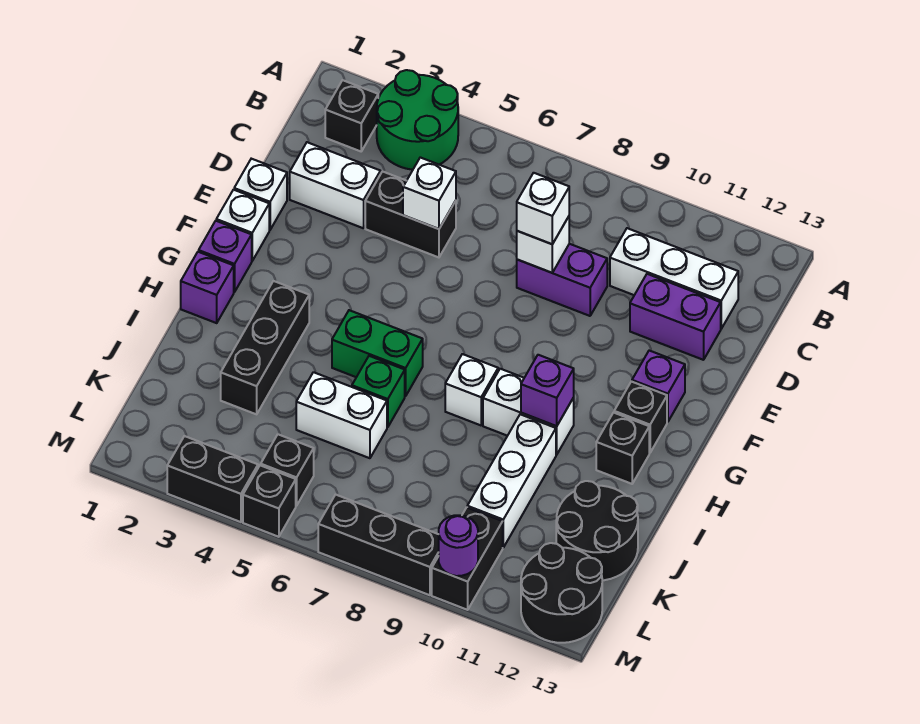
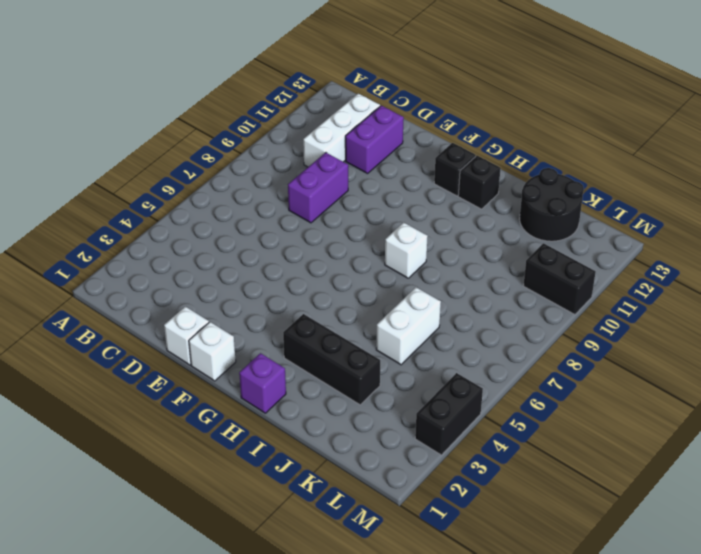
none -> green 2x2 round brick [377,70,458,170]
none -> black 1x1 brick [325,80,378,151]
none -> white 1x2 brick [290,142,381,228]
none -> black 1x2 brick [365,172,456,257]

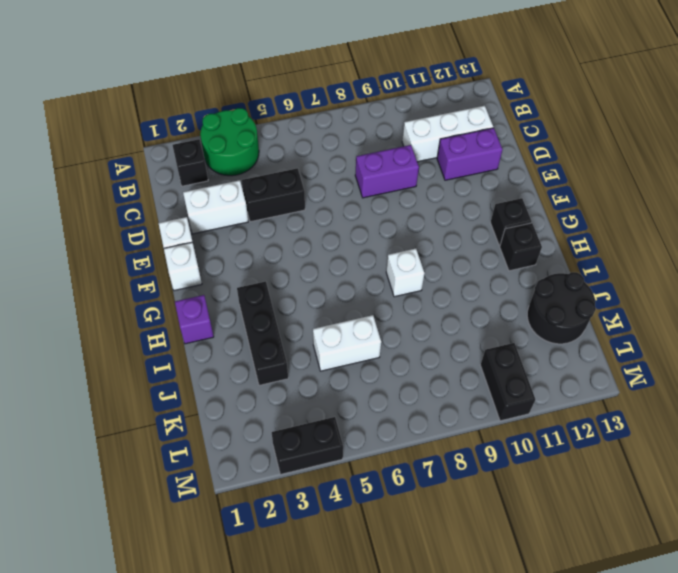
none -> purple 1x1 brick [632,351,685,422]
none -> purple 1x1 brick [199,221,252,292]
none -> green 1x2 brick [332,310,423,396]
none -> white 1x2 brick [483,369,574,455]

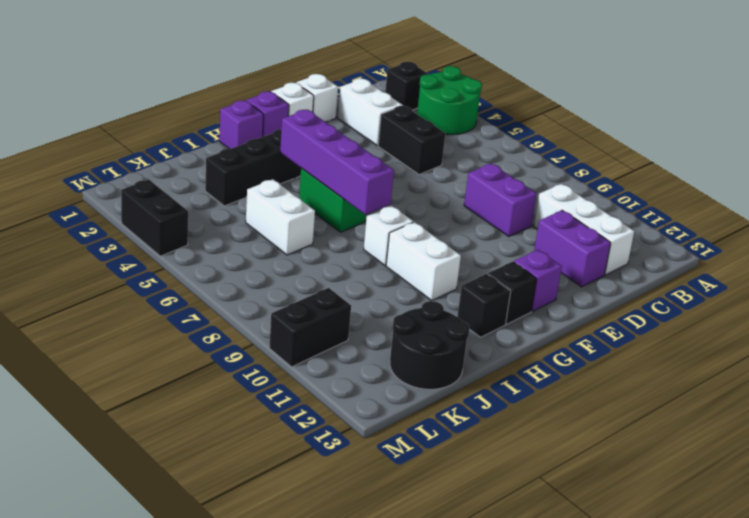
purple 1x4 brick [280,110,394,215] -> none
none -> green 1x1 brick [352,356,405,427]
none -> white 1x3 brick [467,414,556,548]
none -> black 1x1 brick [261,434,314,506]
none -> black 2x2 round brick [521,543,602,643]

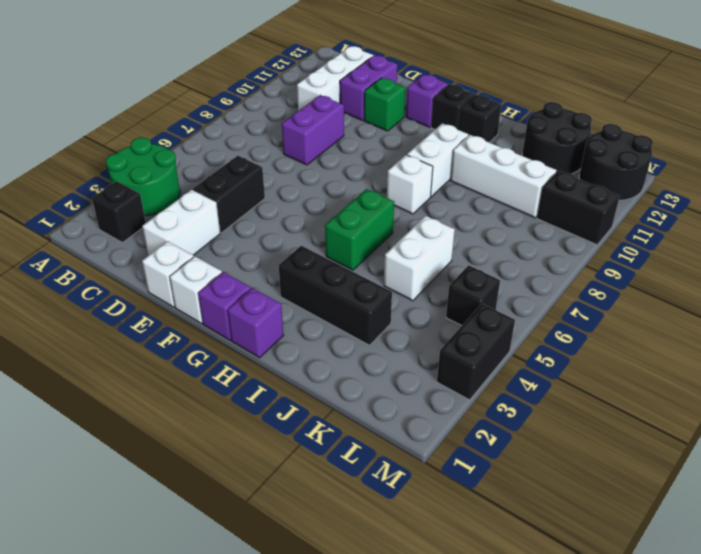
green 1x1 brick [364,78,405,131] -> green 1x1 brick moved to [352,356,405,427]
none -> black 1x1 brick [243,465,296,537]
none -> black 1x3 brick [318,495,439,595]
none -> white 1x1 brick [403,157,456,229]
none -> white 1x1 brick [517,216,569,273]

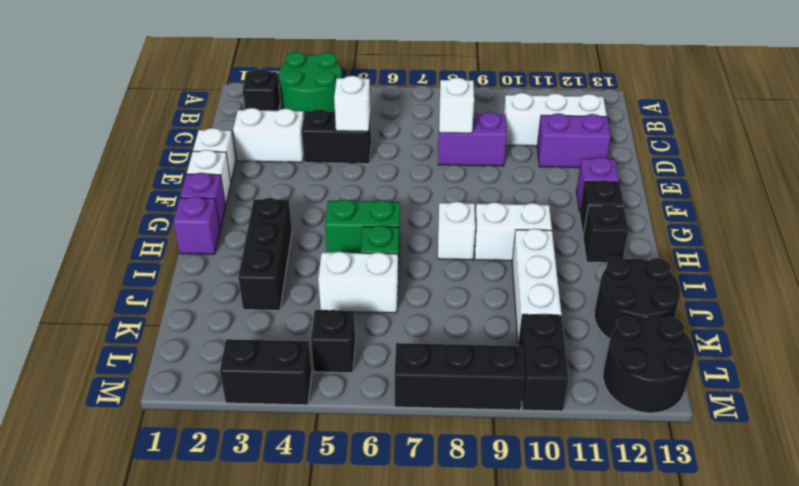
none -> black 1x1 brick [243,465,296,537]
none -> purple 1x1 brick [521,355,574,426]
none -> purple 1x1 round brick [439,515,478,576]
none -> white 1x1 brick [517,173,569,244]

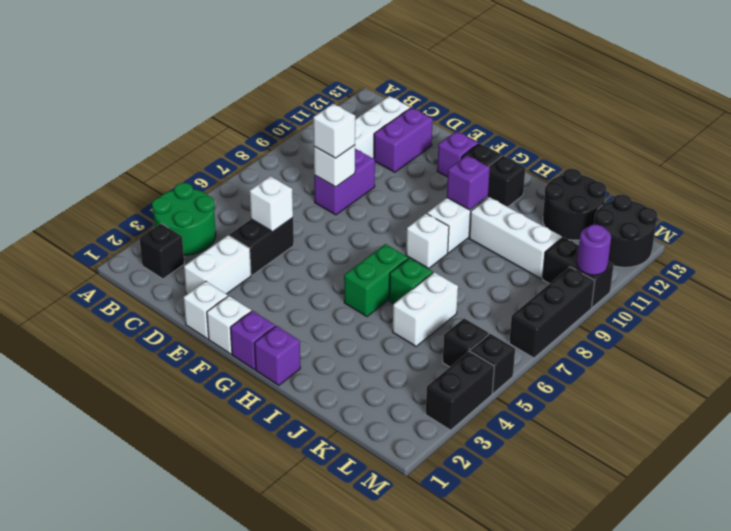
none -> black 1x3 brick [221,281,309,414]

